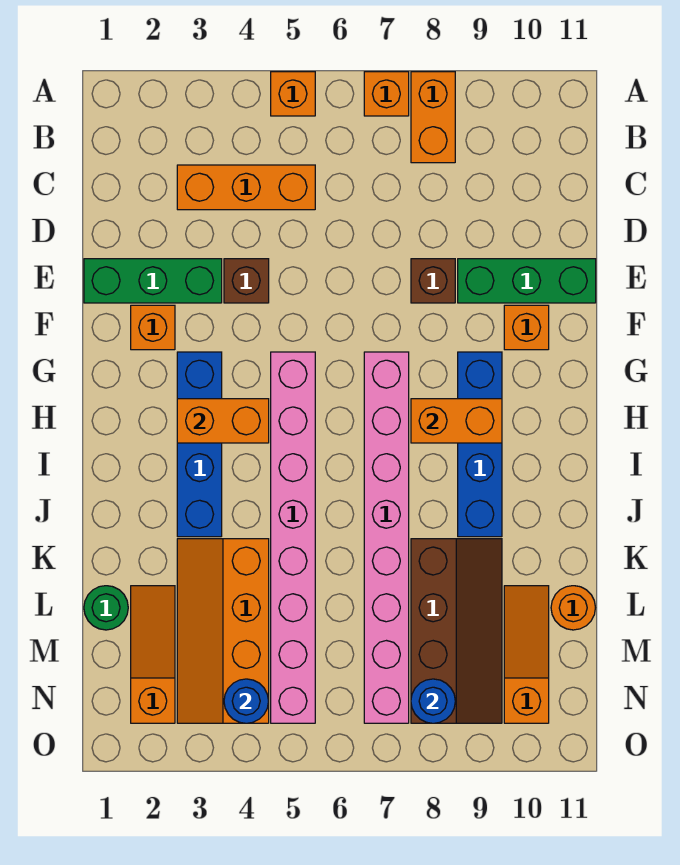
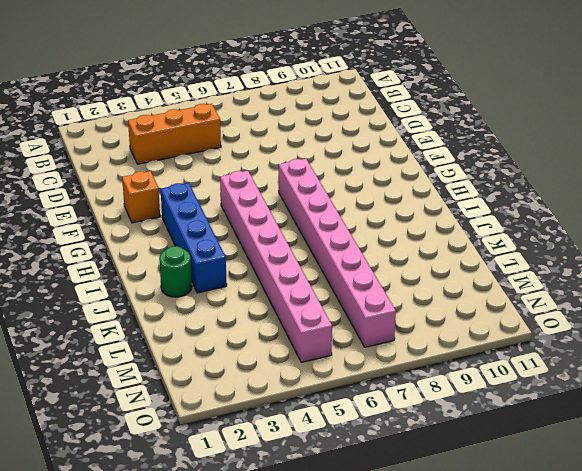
green 1x1 round brick [159,246,192,297] -> green 1x1 round brick moved to [84,586,128,630]
none -> orange 1x1 brick [271,72,315,116]
none -> orange 1x1 brick [364,72,409,116]
none -> orange 1x2 brick [411,72,455,163]

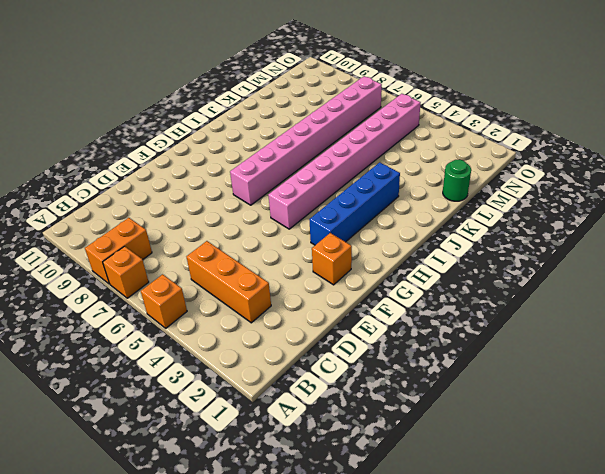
none -> green 1x3 brick [84,259,222,303]
none -> brown 1x1 brick [224,259,269,303]
none -> brown 1x1 brick [411,259,455,303]

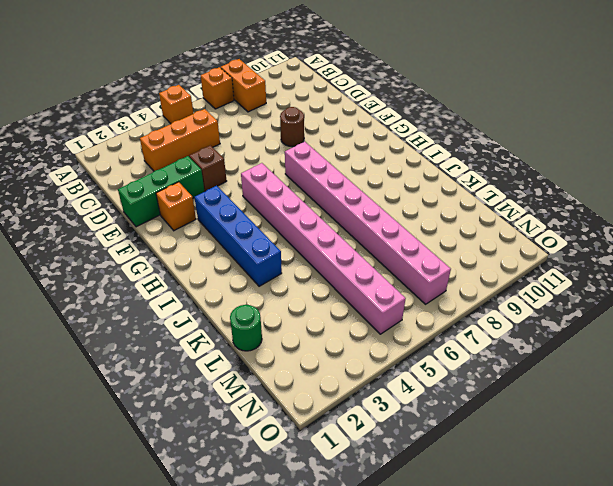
brown 1x1 round brick [280,107,304,147] -> brown 1x1 brick [411,259,455,303]
none -> green 1x3 brick [458,259,596,303]
none -> orange 1x1 brick [504,305,549,350]
none -> blue 1x4 brick [458,352,502,537]

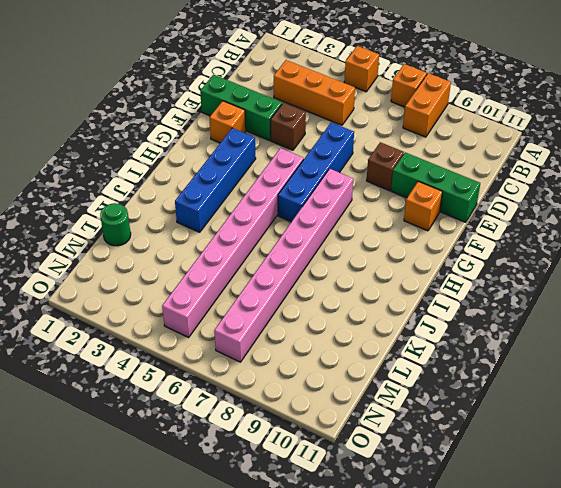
blue 1x4 brick [278,122,354,222] -> blue 1x4 brick moved to [458,352,502,537]
none -> orange 2x4 slope [177,539,269,723]
none -> brown 2x4 slope [411,539,502,723]
none -> orange 1x3 slope [131,586,175,723]

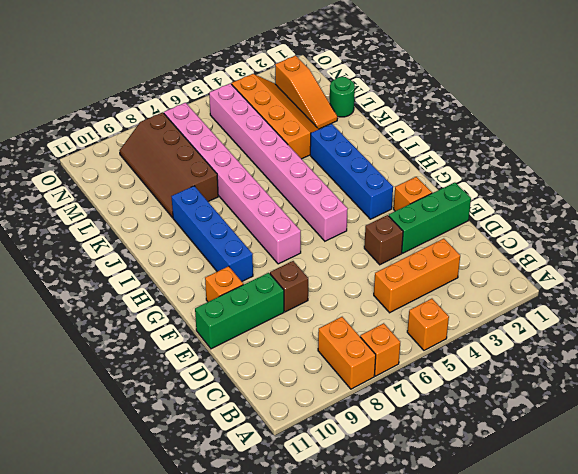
none -> orange 1x3 slope [504,586,549,723]
none -> orange 1x1 round brick [551,586,595,630]
none -> orange 1x2 brick [177,399,269,443]

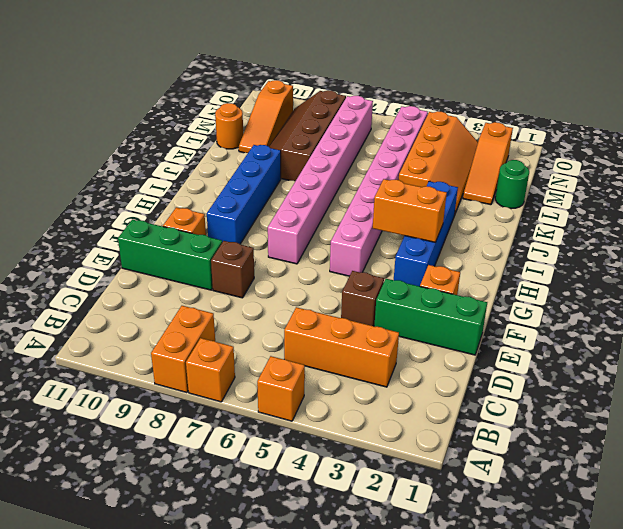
none -> orange 1x2 brick [411,399,502,443]
none -> blue 1x1 round brick [224,679,268,723]
none -> blue 1x1 round brick [411,679,455,723]

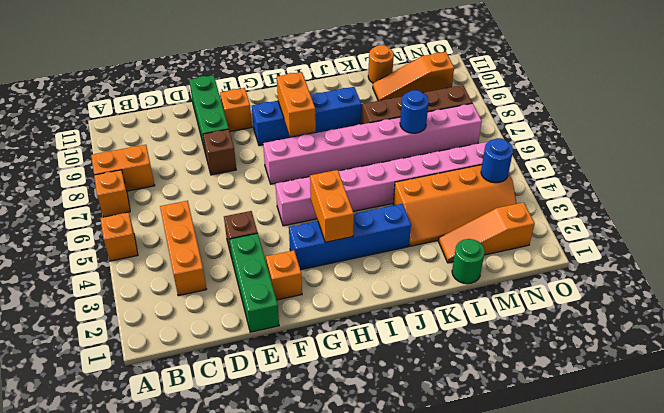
blue 1x1 round brick [400,90,429,133] -> blue 1x1 round brick moved to [411,679,455,723]

